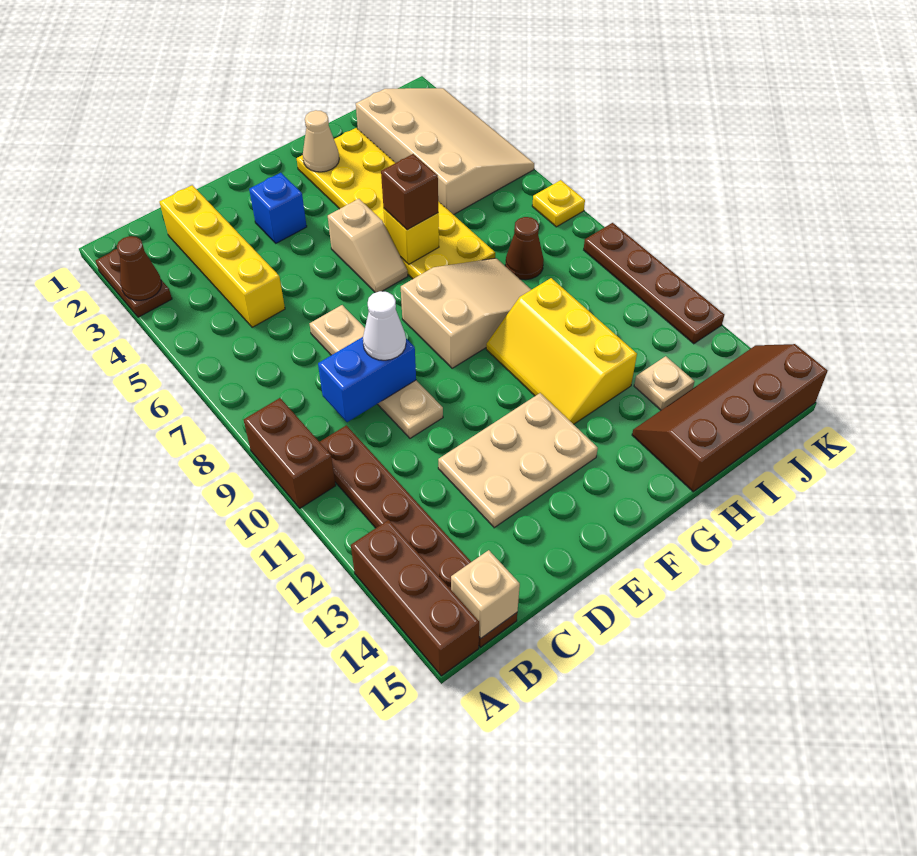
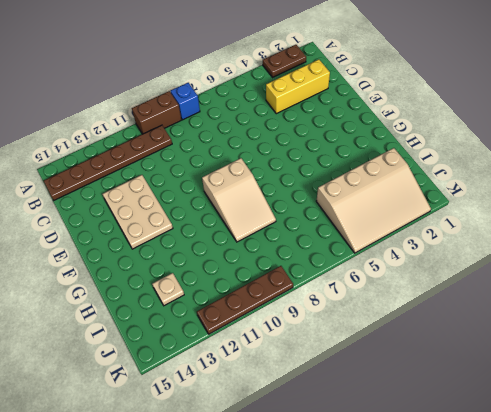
blue 1x1 brick [171,83,200,120] -> blue 1x1 brick moved to [249,173,307,243]
yellow 1x3 brick [266,59,330,114] -> yellow 1x4 brick [160,185,285,327]
none -> brown 1x3 brick [351,520,479,676]
none -> tan 1x4 plate [310,305,443,438]
none -> tan 1x2 slope [328,199,408,293]

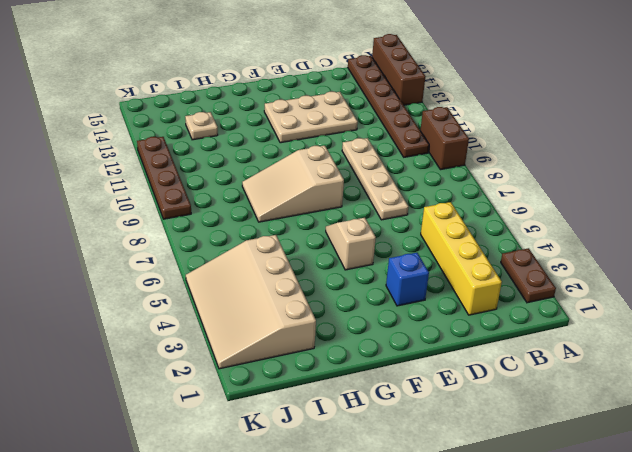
none -> yellow 2x6 plate [297,128,495,279]
none -> yellow 2x3 slope [486,278,637,424]
none -> brown 2x4 slope [632,344,828,492]

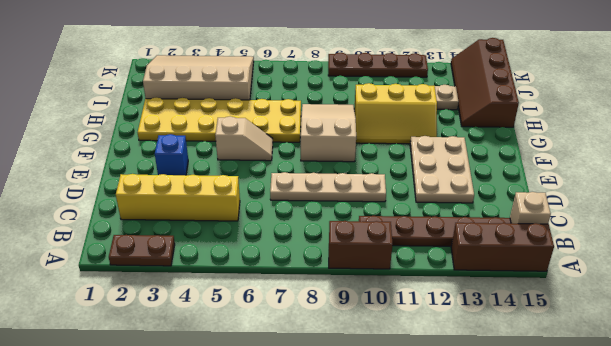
none -> brown 1x1 cone [505,217,544,280]
none -> yellow 1x1 plate [532,180,585,227]
none -> brown 1x1 cone [117,236,162,300]

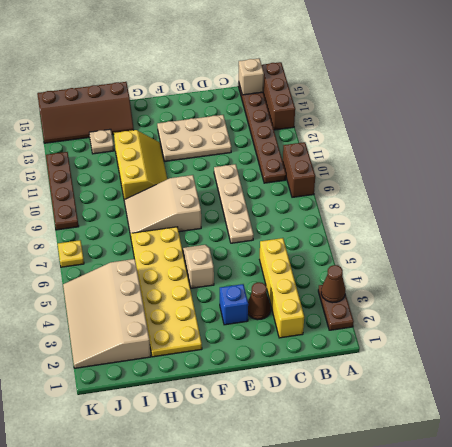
brown 1x1 cone [248,282,271,320] -> brown 1x1 cone moved to [505,217,544,280]
none -> blue 1x2 brick [318,337,416,422]
none -> tan 1x1 cone [303,110,339,172]
none -> yellow 1x1 brick [384,209,439,264]

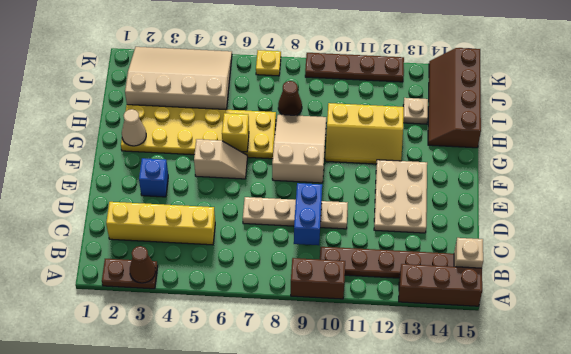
none -> white 1x1 cone [363,291,406,360]
none -> brown 1x1 brick [381,154,438,230]

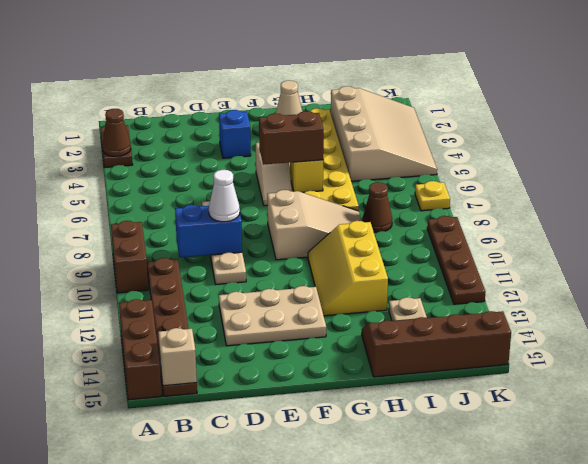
brown 1x2 brick [259,111,324,165] -> brown 1x1 brick [381,154,438,230]
none -> yellow 1x4 brick [160,185,285,327]

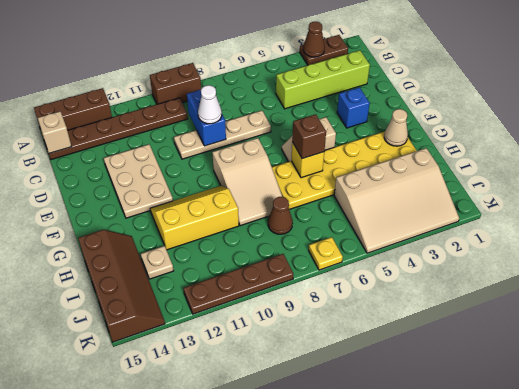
lime 1x4 brick [276,50,370,109] -> yellow 1x4 brick [160,185,285,327]

